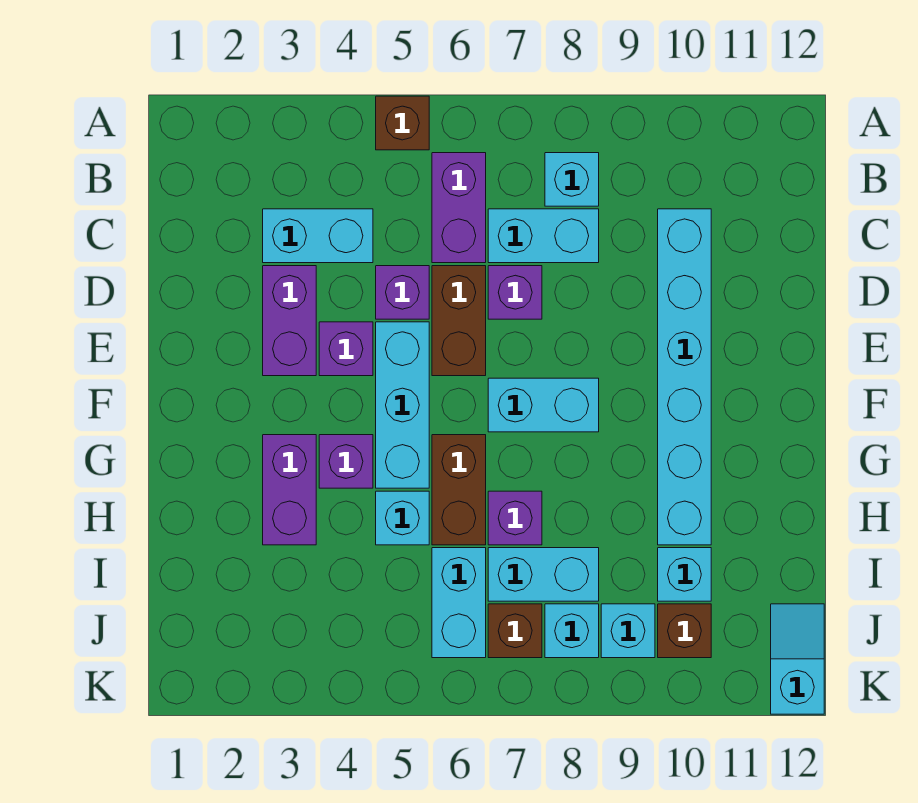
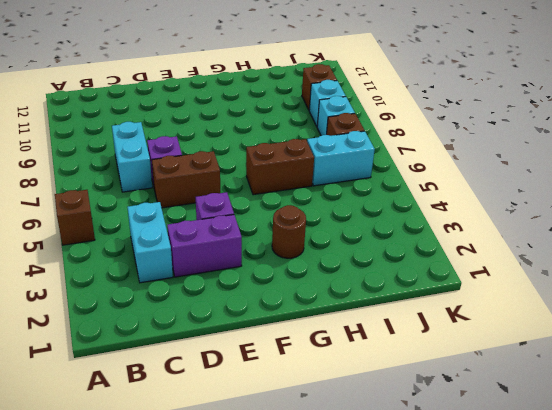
brown 1x1 round brick [272,205,306,258] -> purple 1x2 brick [263,435,316,545]
none -> purple 1x2 brick [432,153,486,263]
none -> cyan 1x1 brick [545,153,599,206]
none -> cyan 1x6 brick [658,209,711,545]

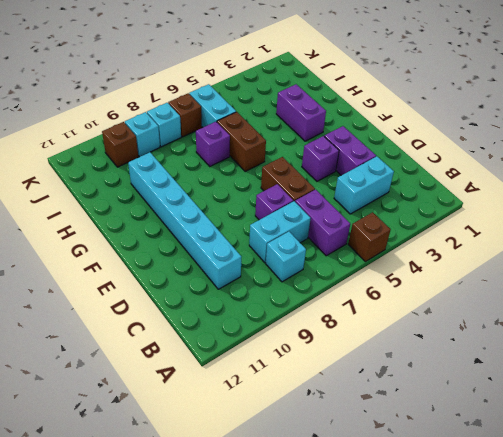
none -> purple 1x1 brick [376,266,429,319]
none -> cyan 1x3 brick [376,322,429,488]
none -> cyan 1x2 brick [488,378,599,432]

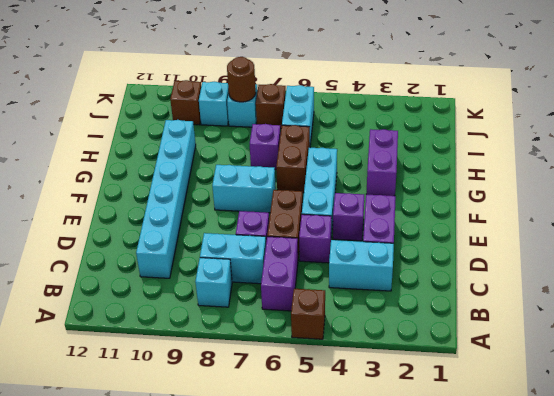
brown 1x1 round brick [227,57,256,102] -> none
none -> purple 1x1 brick [319,435,373,488]
none -> cyan 1x1 brick [376,491,429,545]
none -> cyan 1x2 brick [488,548,599,601]

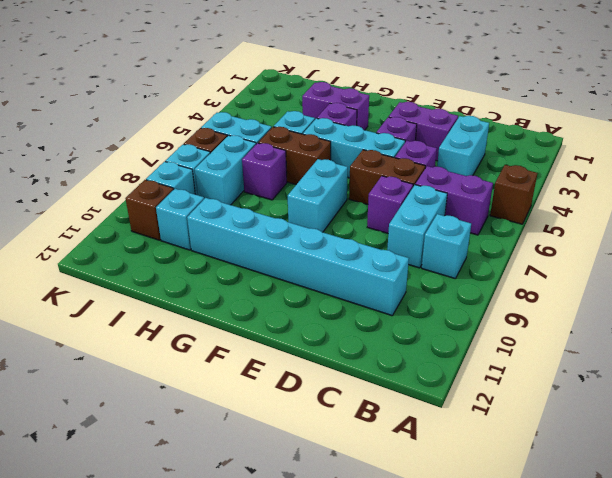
none -> cyan 1x2 slope [771,604,824,714]

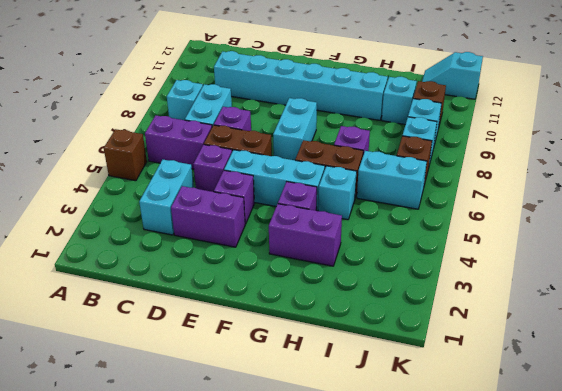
none -> cyan 1x2 brick [488,548,599,601]

